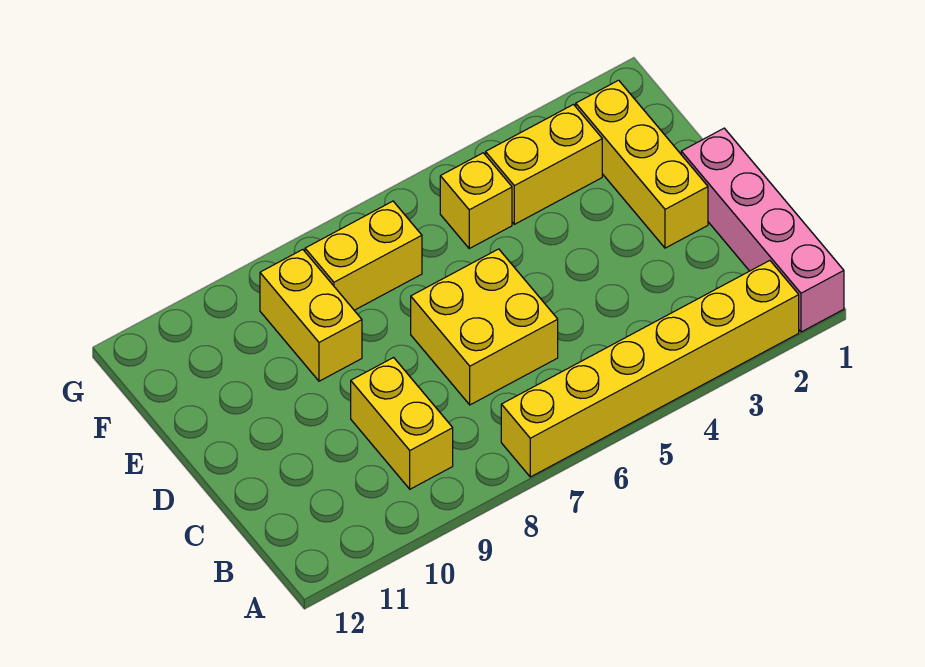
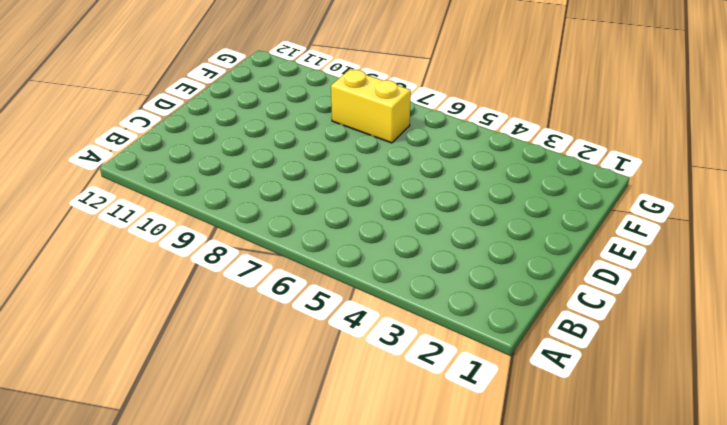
none -> pink 1x4 brick [681,128,844,332]
none -> yellow 1x6 brick [501,261,799,477]

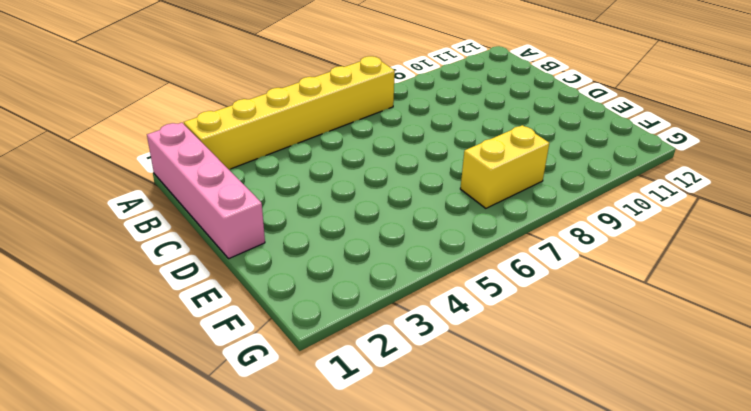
none -> yellow 1x2 brick [351,358,453,489]
none -> yellow 2x2 brick [411,249,558,405]

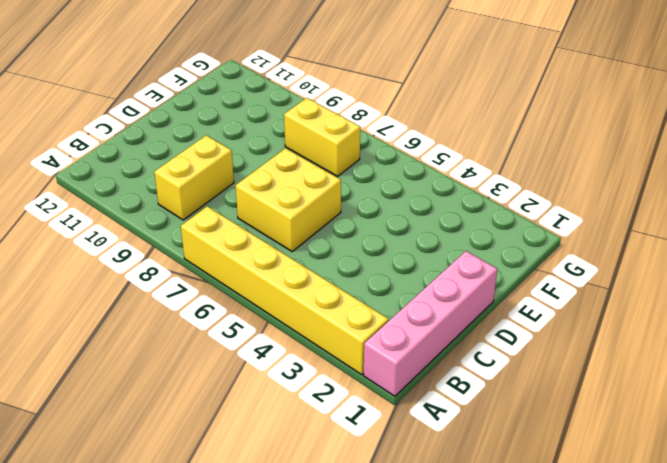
none -> yellow 1x3 brick [576,80,708,248]
none -> yellow 1x2 brick [260,250,362,381]

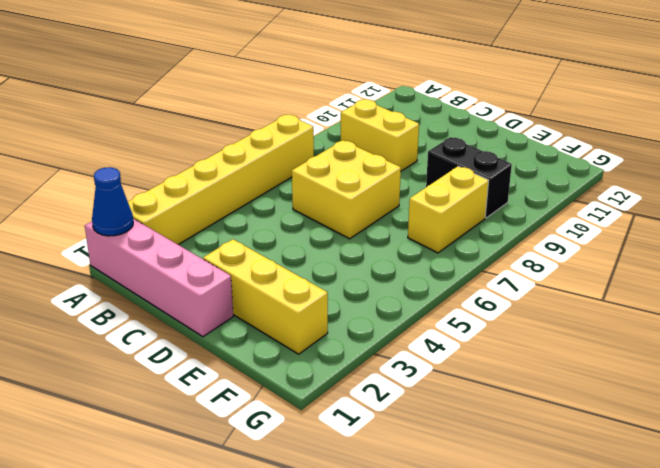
blue 1x1 cone [92,167,133,236] -> none
black 1x2 brick [426,137,512,218] -> yellow 1x2 brick [260,250,362,381]
none -> yellow 1x2 brick [486,105,602,224]
none -> yellow 1x1 brick [440,153,512,248]

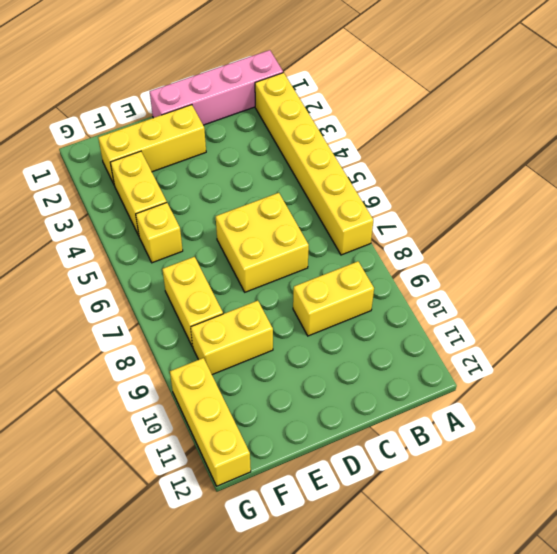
yellow 1x3 brick [170,358,251,486] -> none

